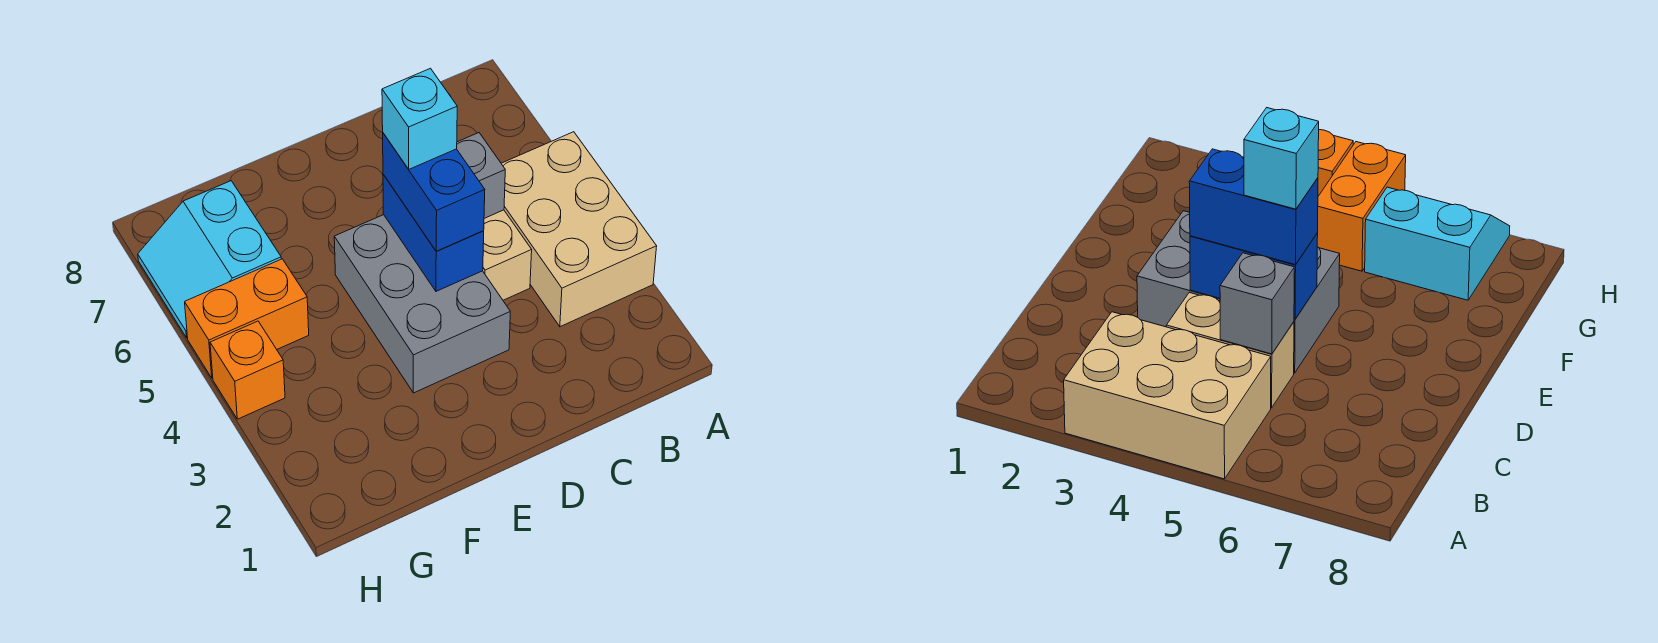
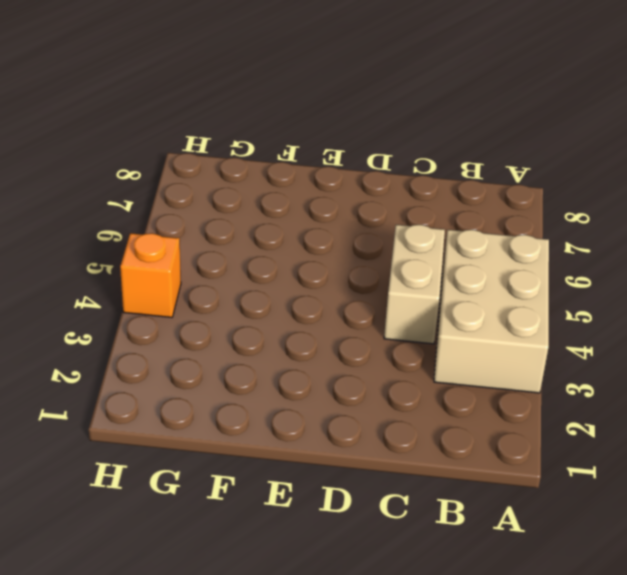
none -> grey 2x3 brick [334,215,510,393]
none -> orange 1x2 brick [185,259,309,378]

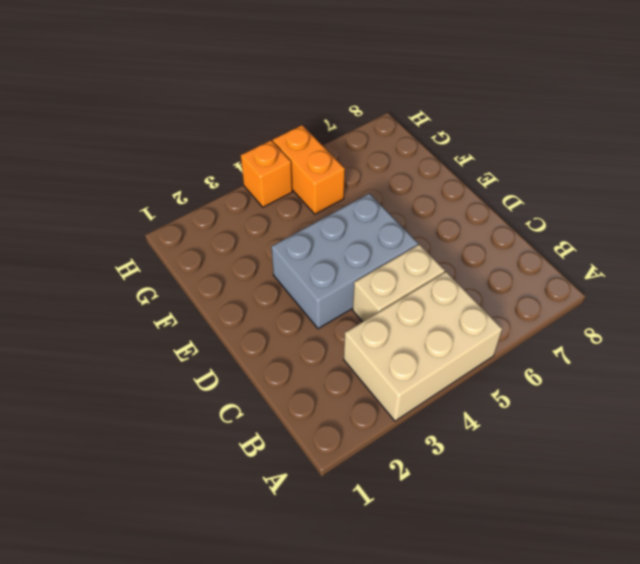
none -> cyan 2x2 slope [138,181,281,338]
none -> grey 1x1 brick [457,133,505,218]

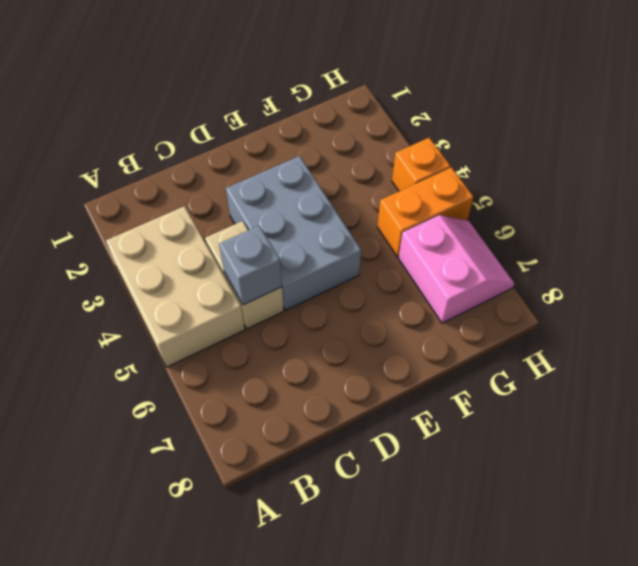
pink 2x2 slope [399,215,514,323] -> cyan 2x2 slope [138,181,281,338]
none -> blue 1x2 brick [383,174,484,291]
none -> blue 1x2 brick [383,133,485,251]

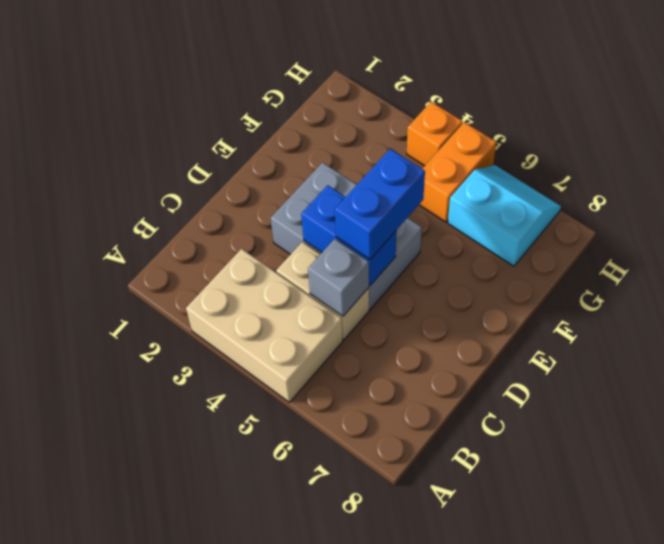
blue 1x2 brick [335,149,425,259] -> blue 1x2 brick turned to [383,133,485,251]
none -> cyan 1x1 brick [382,68,457,169]

